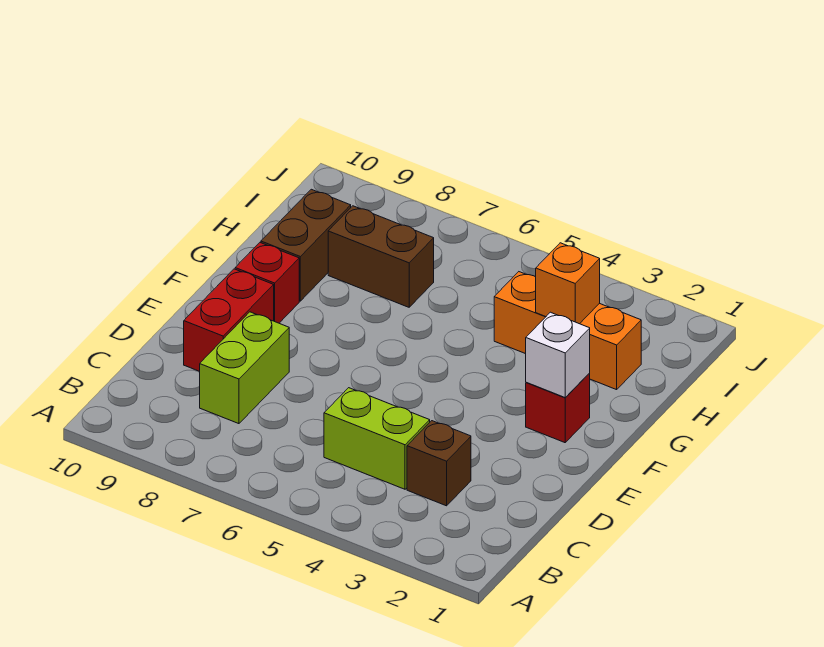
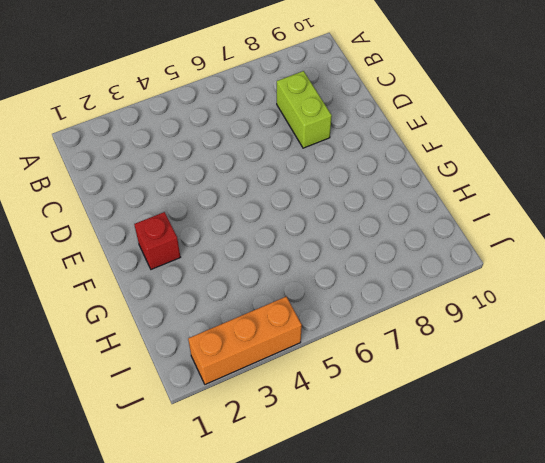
orange 1x3 brick [188,297,302,384] -> orange 1x3 brick moved to [494,272,641,390]
none -> brown 1x1 brick [407,421,471,506]
none -> lime 1x2 brick [324,388,430,489]

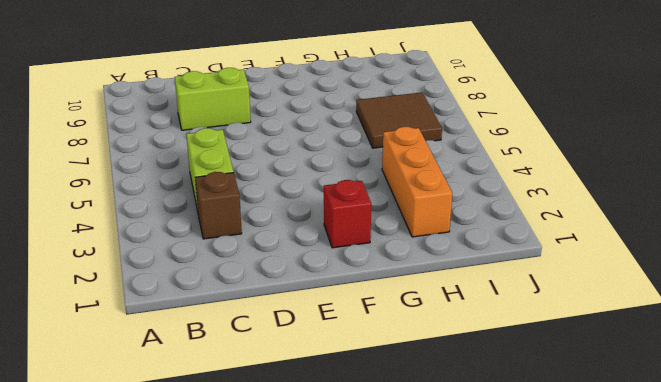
brown 2x2 tile [356,92,442,148] -> brown 1x2 brick [328,206,434,307]
none -> red 1x2 brick [184,269,274,371]
none -> red 1x1 brick [235,243,299,323]

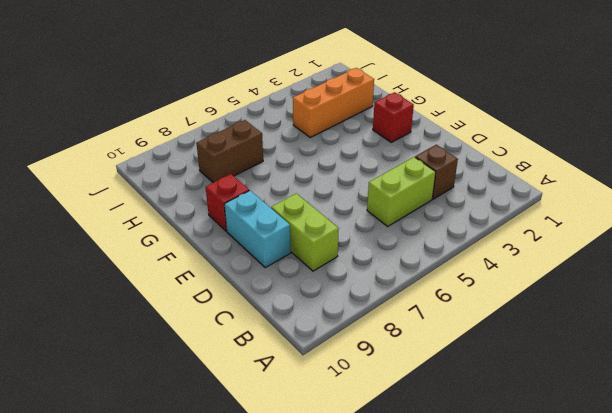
cyan 1x2 brick [224,190,291,268] -> red 1x2 brick [184,269,274,371]
none -> brown 1x2 brick [261,189,351,301]
none -> white 1x1 brick [526,312,590,398]

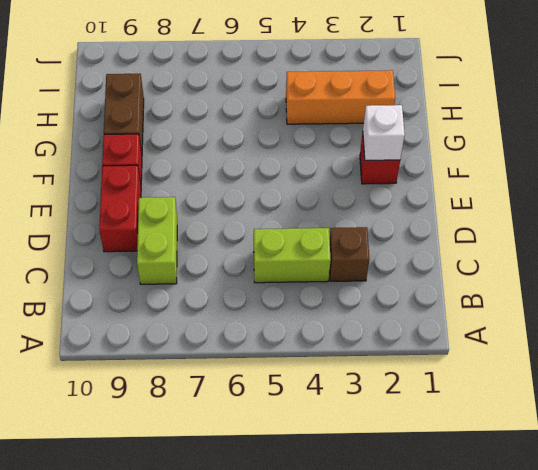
none -> brown 1x2 brick [328,206,434,307]
none -> orange 1x1 brick [535,243,600,324]

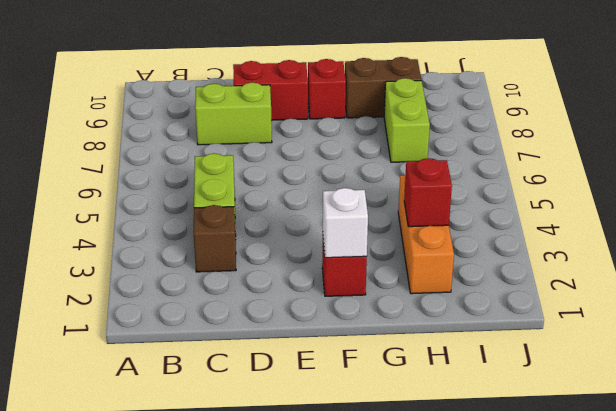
red 1x1 brick [404,158,452,227] -> orange 1x1 brick [535,243,600,324]
lime 1x2 brick [384,78,430,162] -> brown 1x2 brick [328,206,434,307]

